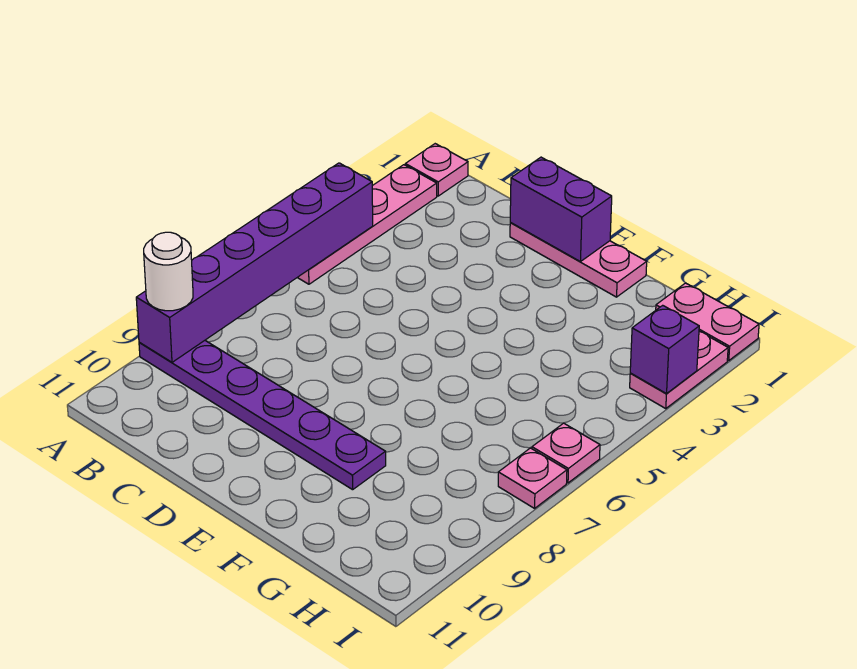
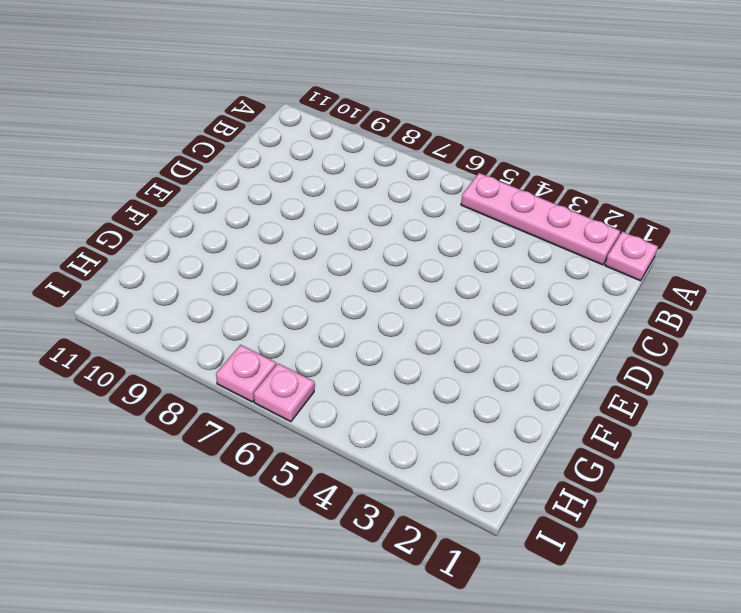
none -> purple 1x6 plate [139,341,386,490]
none -> pink 1x3 plate [510,223,647,297]
none -> pink 1x2 plate [656,283,759,361]

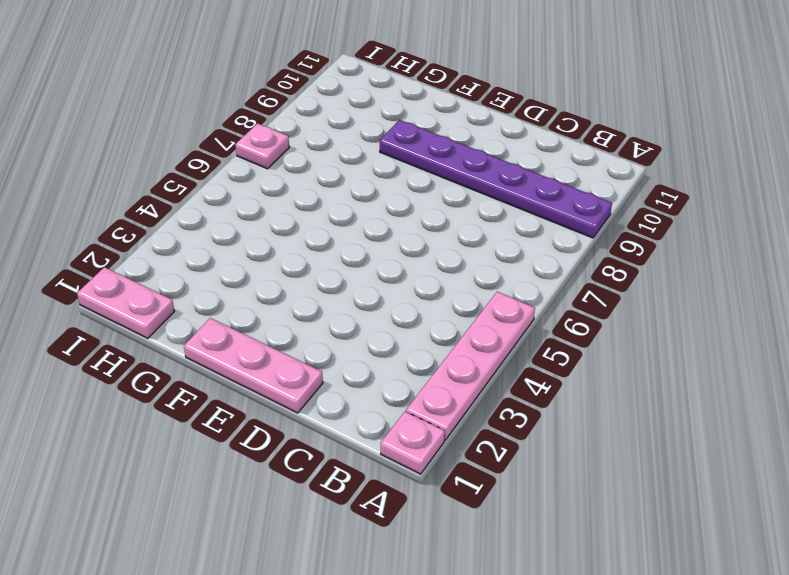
none -> pink 1x2 plate [630,331,728,408]
none -> pink 1x1 plate [532,423,600,483]
none -> purple 1x6 brick [136,163,373,362]

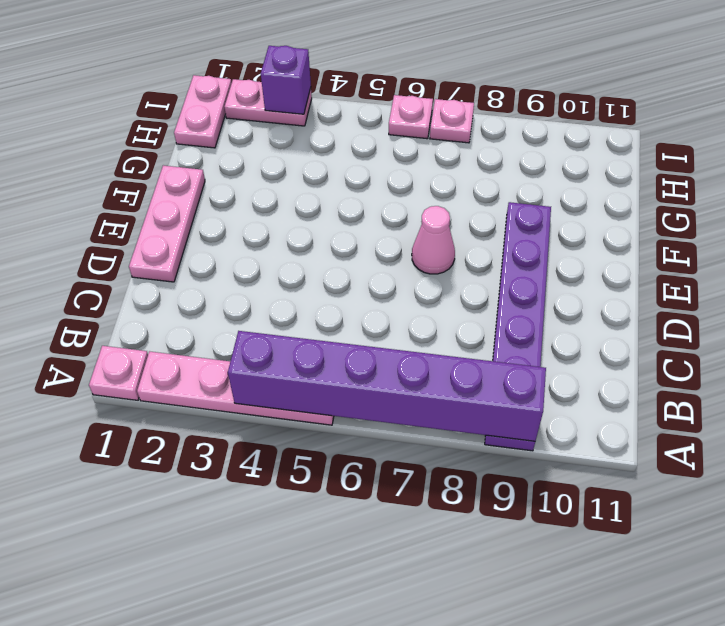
pink 1x1 cone [412,206,455,274] -> none
none -> purple 1x2 brick [510,157,612,262]
none -> white 1x1 round brick [144,232,193,311]

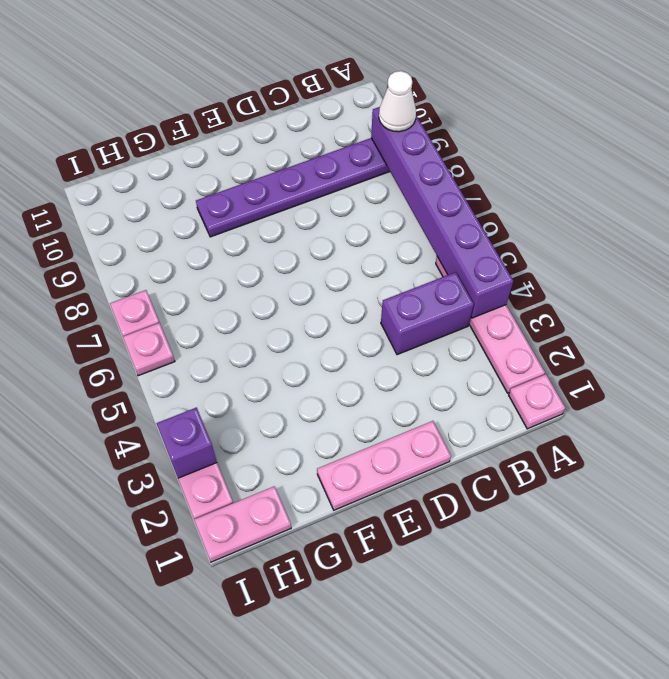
white 1x1 cone [379,71,416,132] -> white 1x1 round brick [144,232,193,311]
purple 1x2 brick [381,272,474,355] -> purple 1x2 brick moved to [510,157,612,262]

